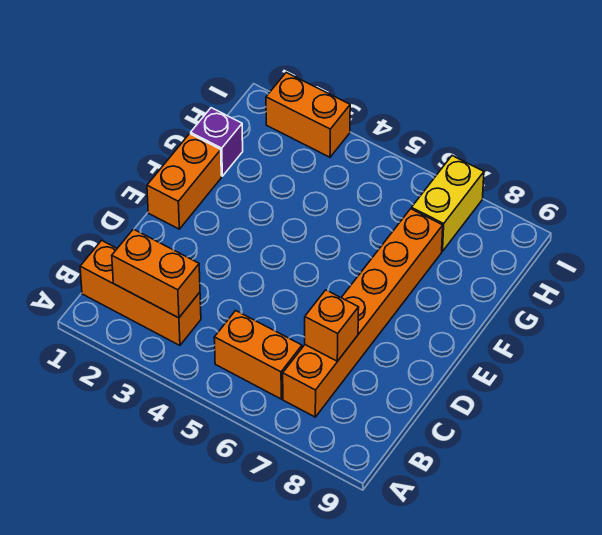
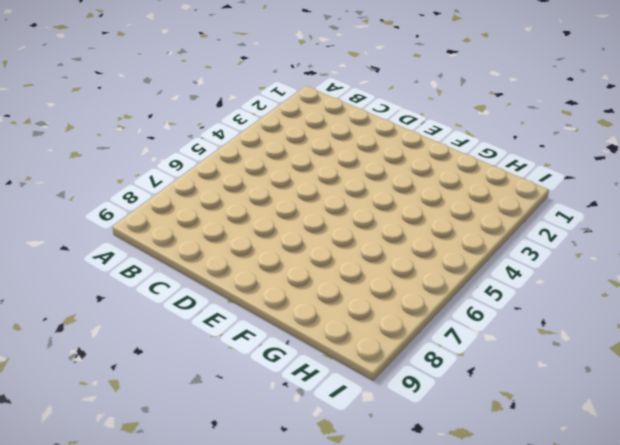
none -> orange 1x3 brick [80,240,201,345]
none -> orange 1x2 brick [214,311,302,399]

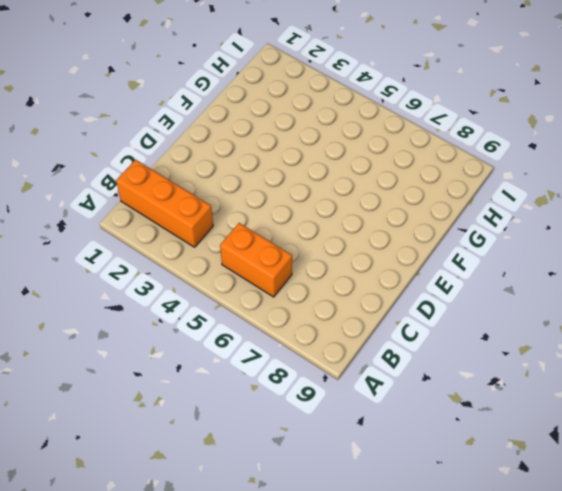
none -> orange 1x6 brick [283,209,443,417]
none -> orange 1x2 brick [147,134,221,229]

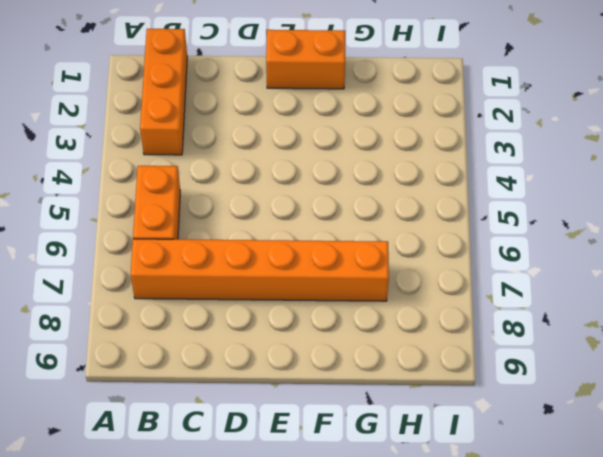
none -> purple 1x1 brick [191,108,243,176]
none -> yellow 1x2 brick [411,156,484,251]

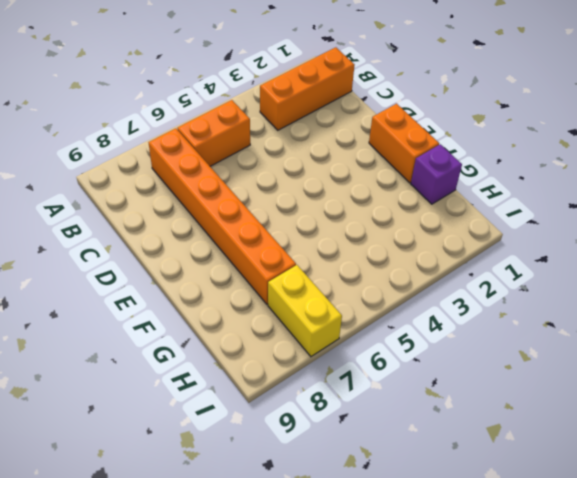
none -> orange 1x2 brick [266,73,350,157]
none -> orange 1x2 brick [112,229,200,318]

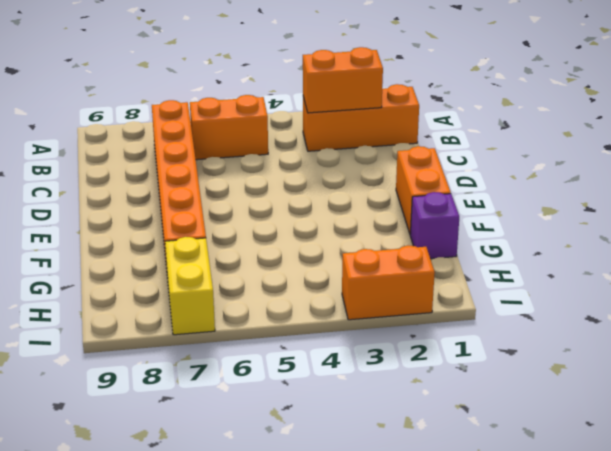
none -> orange 1x1 brick [305,290,359,361]

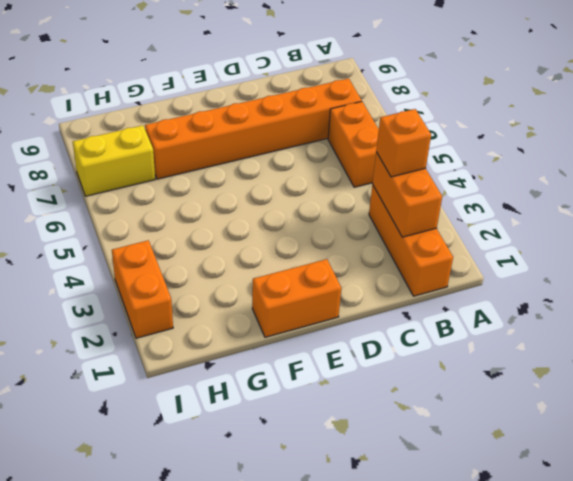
orange 1x1 brick [376,109,431,177] -> orange 1x1 brick moved to [305,290,359,361]
none -> purple 1x1 brick [191,108,243,176]

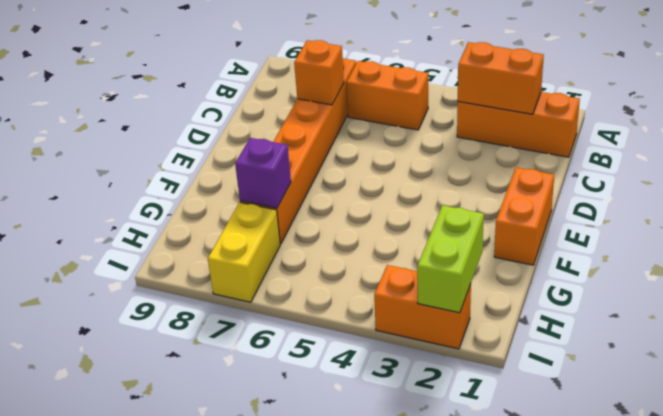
purple 1x1 brick [235,138,291,208] -> purple 1x1 brick moved to [191,108,243,176]
lime 1x2 brick [417,205,484,313] -> none

